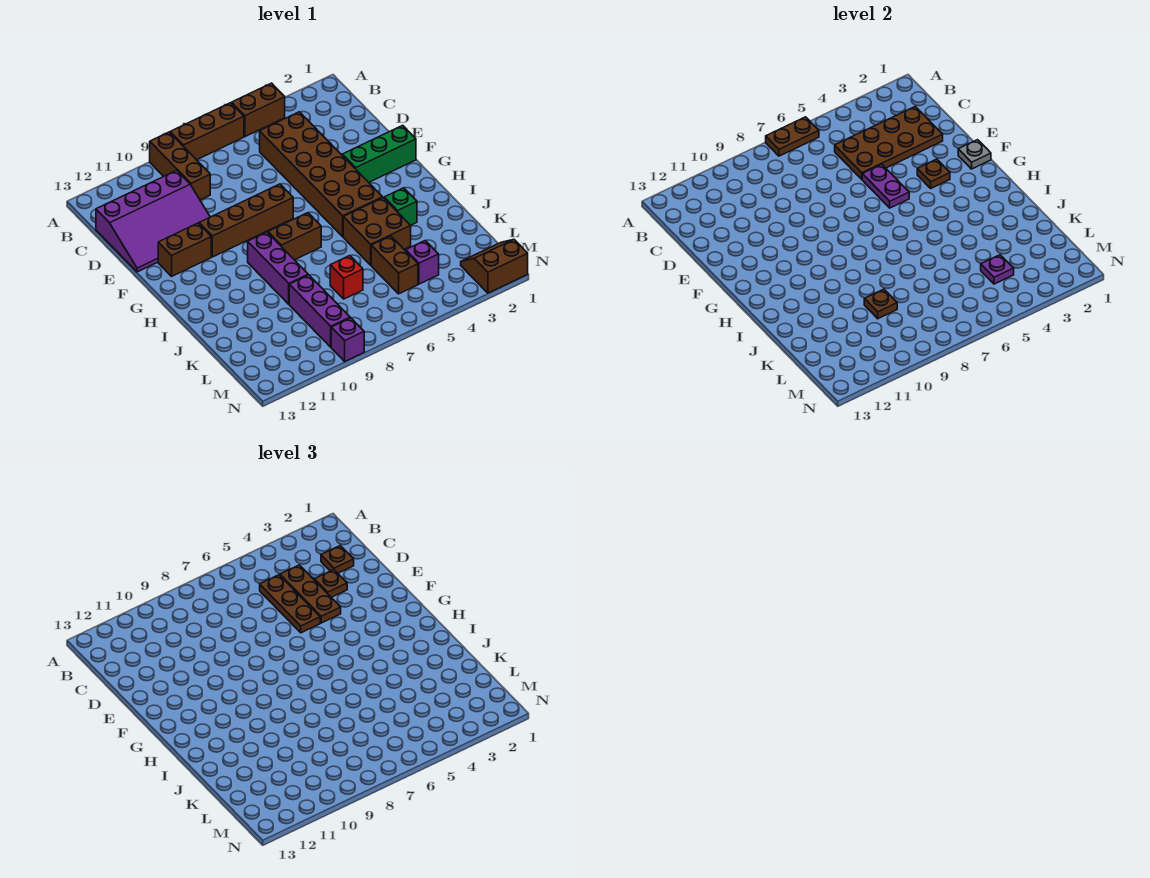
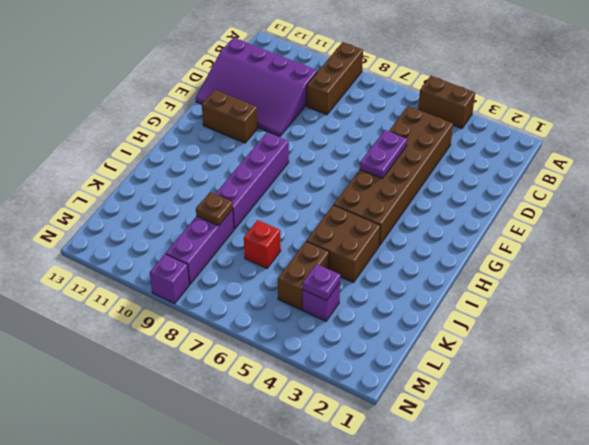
purple 1x4 brick [215,132,289,229] -> purple 1x3 brick [248,232,308,304]
none -> brown 1x3 brick [170,103,244,160]
none -> green 1x3 brick [342,125,416,182]
none -> brown 1x4 brick [199,184,293,257]

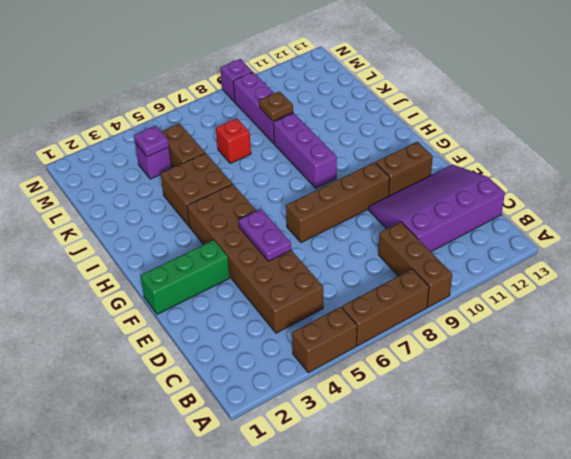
none -> brown 1x2 brick [268,213,321,260]
none -> green 1x1 brick [384,188,417,225]
none -> brown 2x2 slope [461,239,528,293]

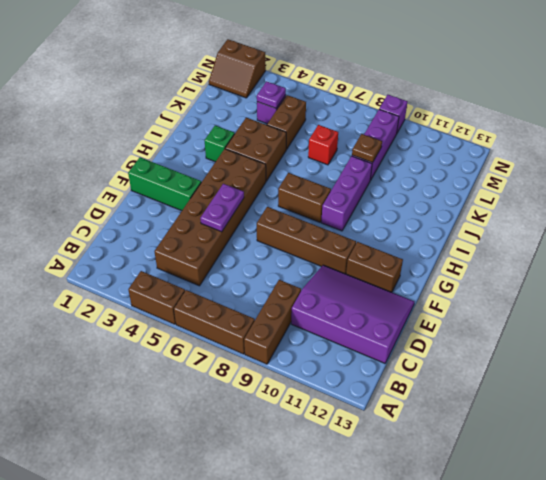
none -> brown 1x2 plate [766,117,819,156]
none -> brown 2x4 plate [835,107,943,179]
none -> grey 1x1 plate [958,140,991,169]

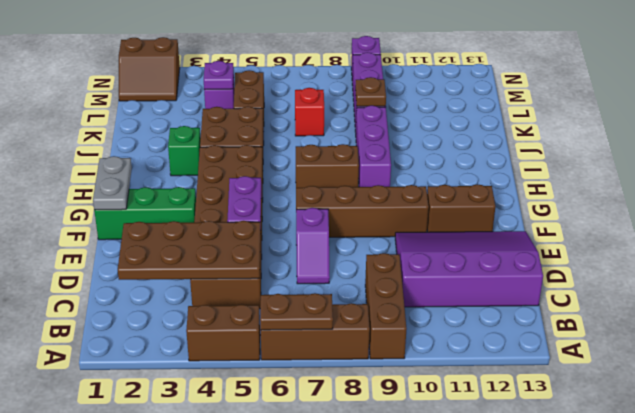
purple 1x2 slope [296,208,330,284] -> none
grey 1x2 plate [93,156,132,210] -> grey 1x1 plate [958,140,991,169]
none -> brown 1x1 plate [917,159,950,188]
none -> brown 1x1 plate [321,546,354,573]
none -> brown 1x3 plate [280,565,341,623]

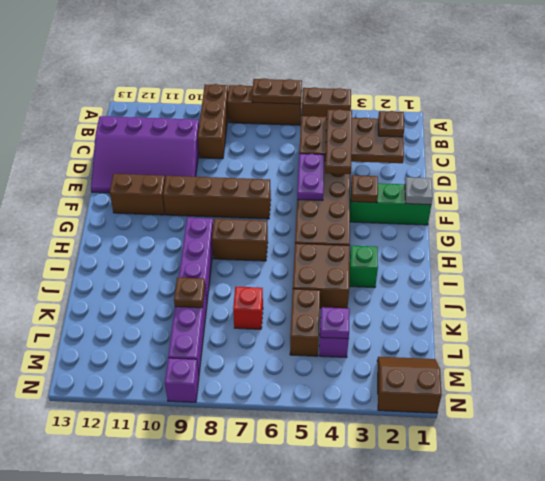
none -> brown 1x3 plate [260,575,320,633]
none -> brown 1x1 plate [314,570,347,597]

